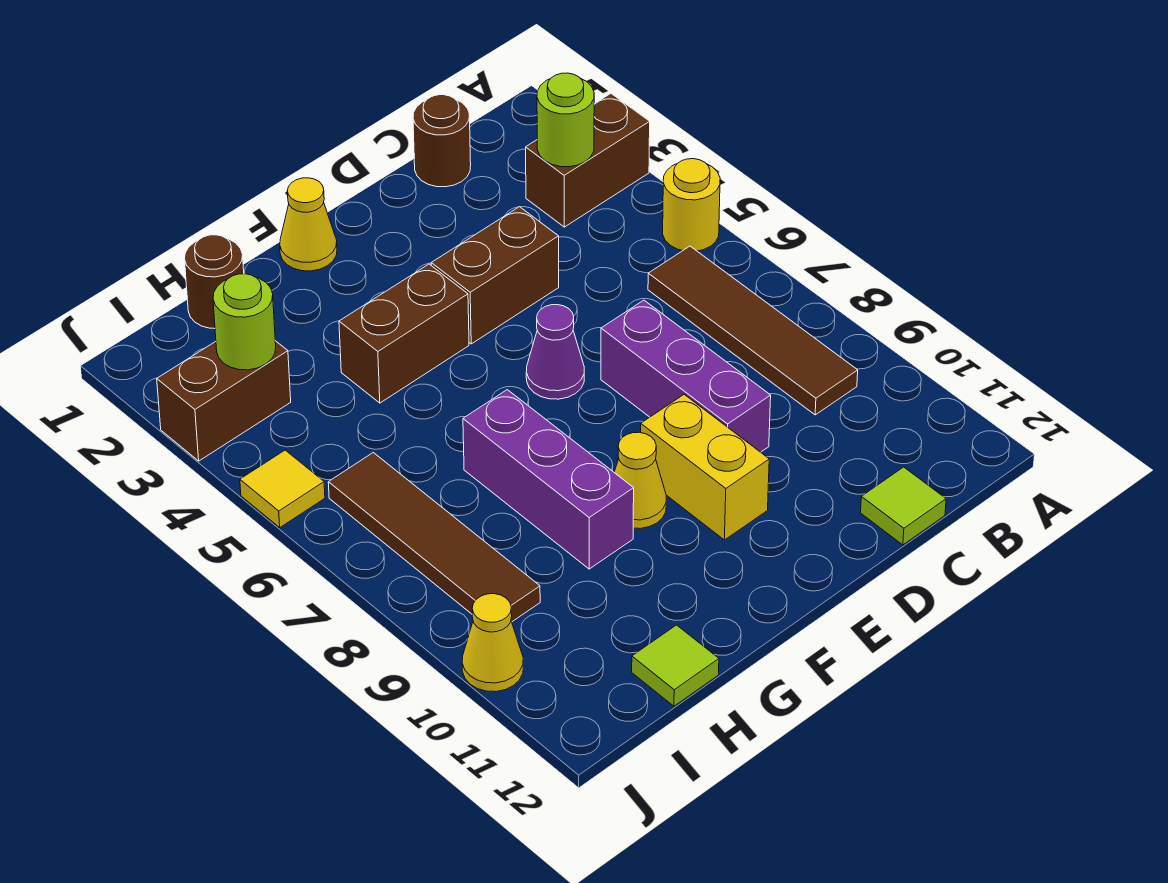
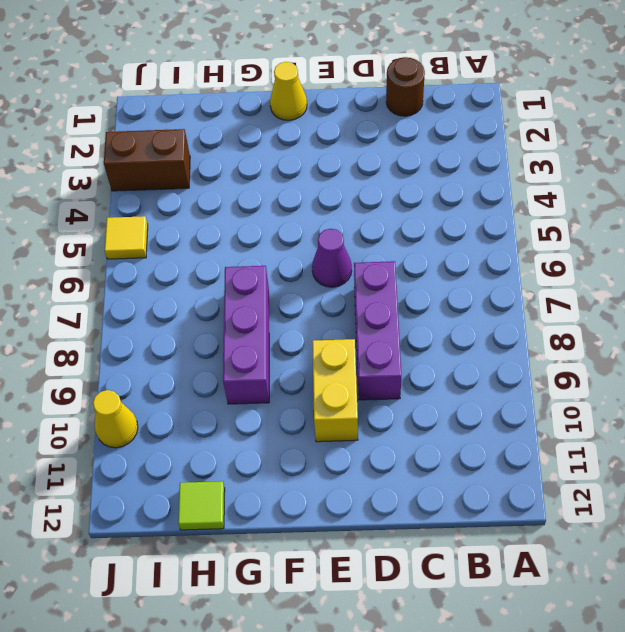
none -> brown 1x2 brick [526,94,650,227]
none -> yellow 1x1 round brick [663,159,720,251]
none -> brown 1x4 tile [648,246,858,415]

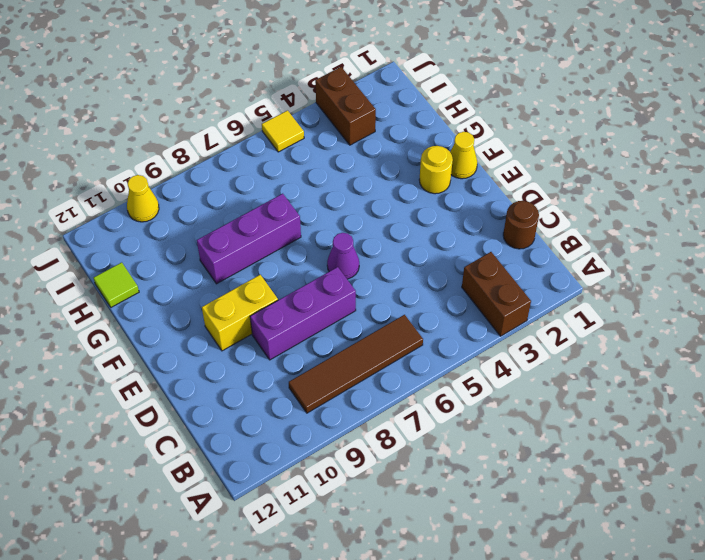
yellow 1x1 round brick [419,146,453,194] -> yellow 1x1 round brick moved to [663,159,720,251]
none -> lime 1x1 tile [861,467,946,545]
none -> brown 1x2 brick [431,207,559,344]
none -> brown 1x2 brick [339,264,469,403]

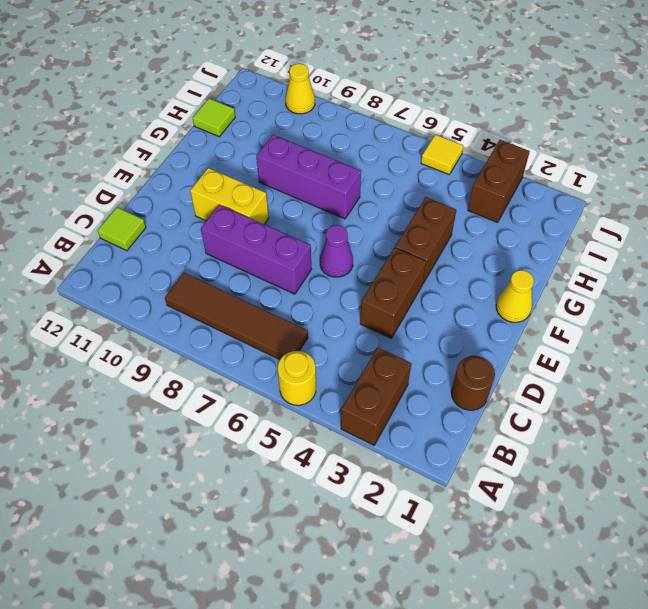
none -> yellow 1x1 cone [614,432,666,529]
none -> brown 1x1 round brick [185,235,244,329]
none -> brown 1x4 tile [328,453,540,622]

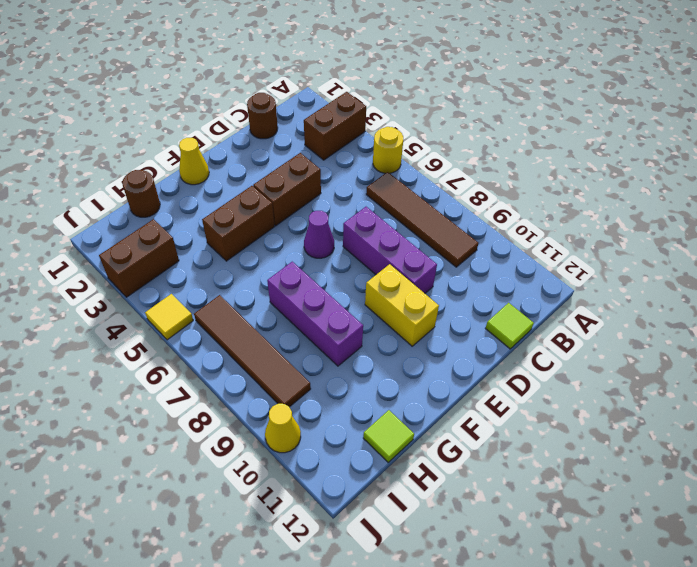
none -> yellow 1x1 cone [614,432,666,529]
none -> lime 1x1 round brick [537,73,594,167]
none -> lime 1x1 round brick [213,274,276,370]

